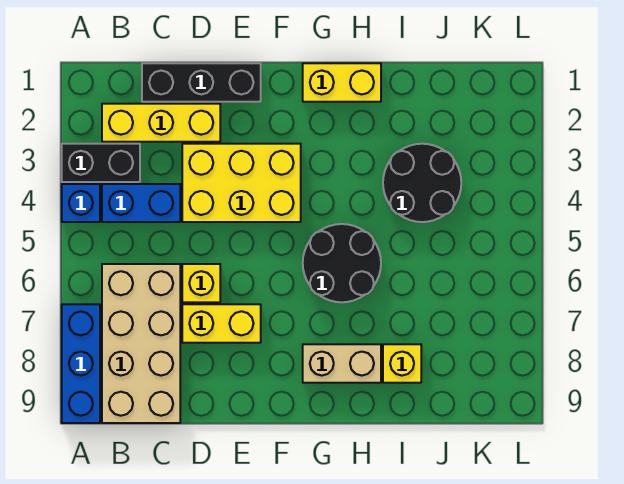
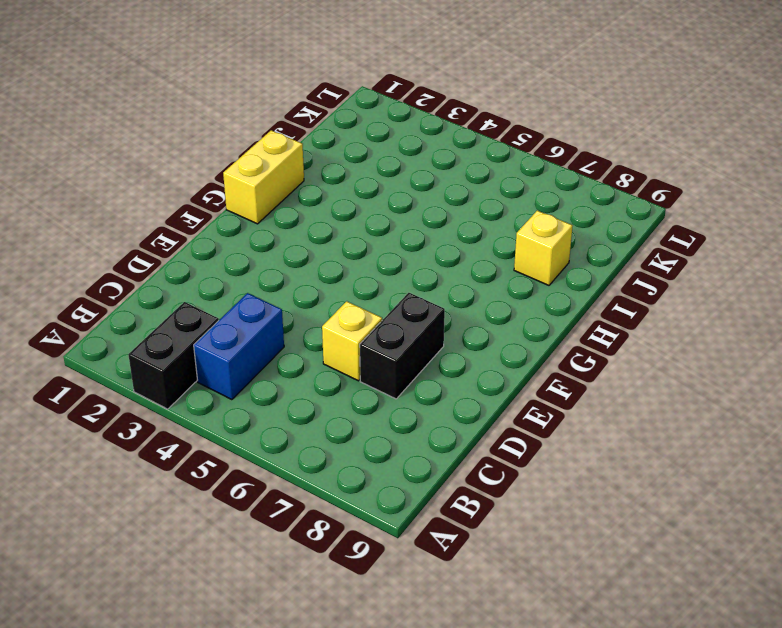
black 1x2 brick [360,293,445,399] -> yellow 1x2 brick [182,304,261,343]
none -> blue 1x1 brick [62,184,100,222]
none -> blue 1x3 brick [62,304,100,423]
none -> yellow 1x3 brick [102,104,220,142]

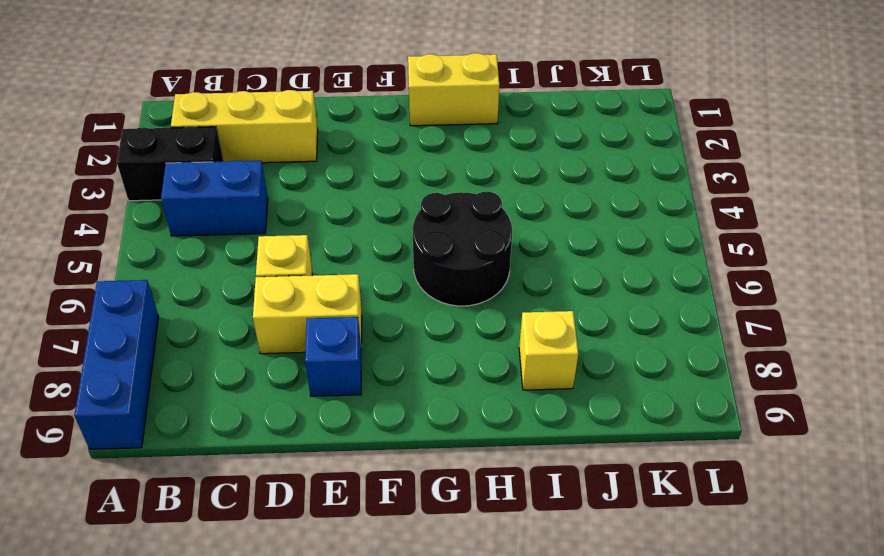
blue 1x1 brick [305,317,361,396] -> blue 1x1 brick moved to [62,184,100,222]
none -> tan 2x4 brick [102,264,180,423]
none -> black 1x3 brick [142,63,261,102]
none -> yellow 2x3 brick [182,144,301,222]

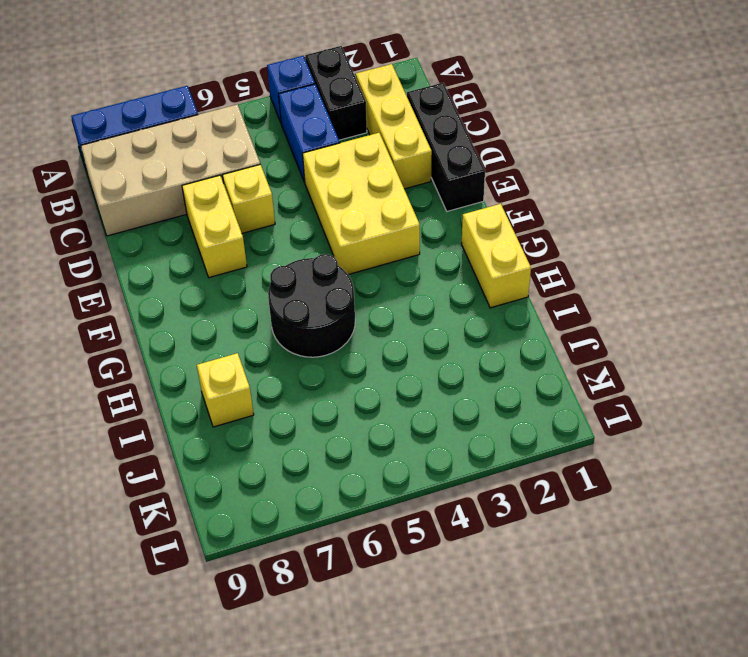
none -> tan 1x2 brick [303,344,381,383]
none -> black 2x2 round brick [383,144,461,222]

